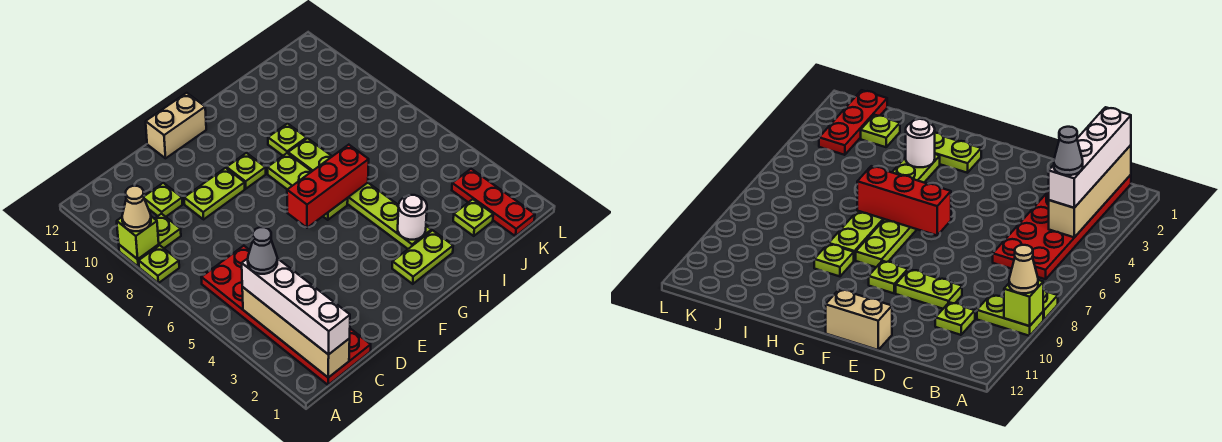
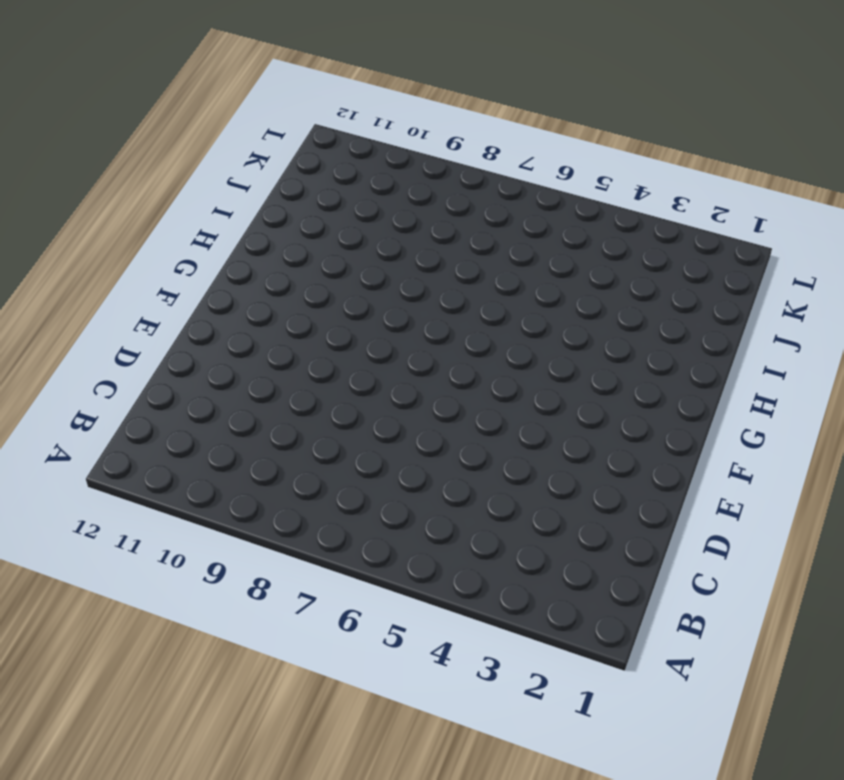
none -> lime 1x1 plate [139,245,179,283]
none -> lime 1x2 plate [119,214,181,267]
none -> red 2x6 plate [201,246,371,385]

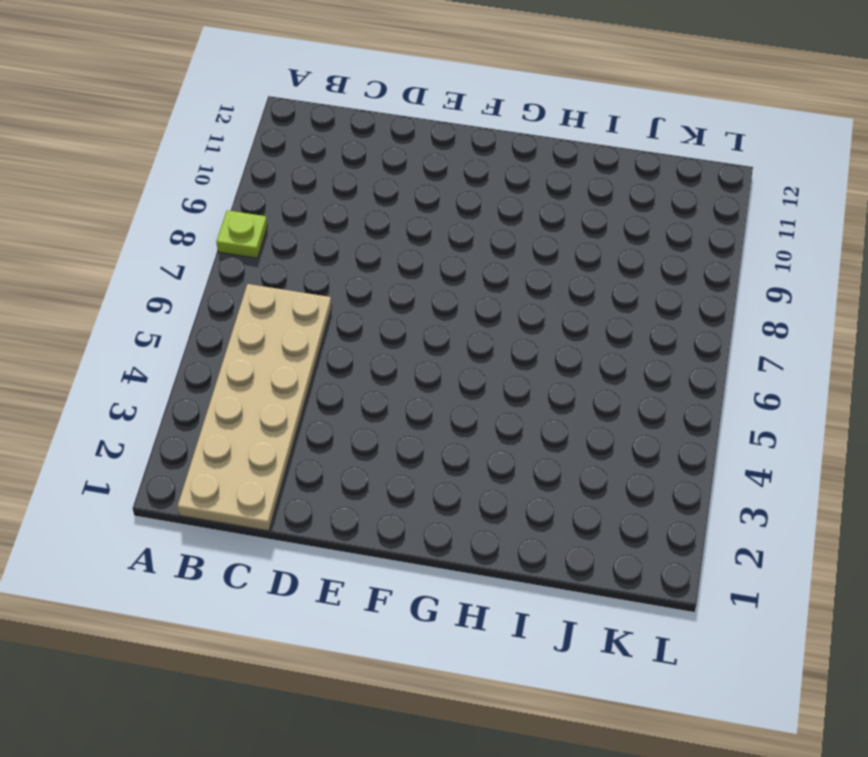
tan 2x6 plate [177,284,332,531] -> red 2x6 plate [201,246,371,385]
none -> lime 1x2 plate [119,214,181,267]
none -> lime 1x1 plate [144,183,183,217]
none -> lime 1x2 plate [184,168,245,219]

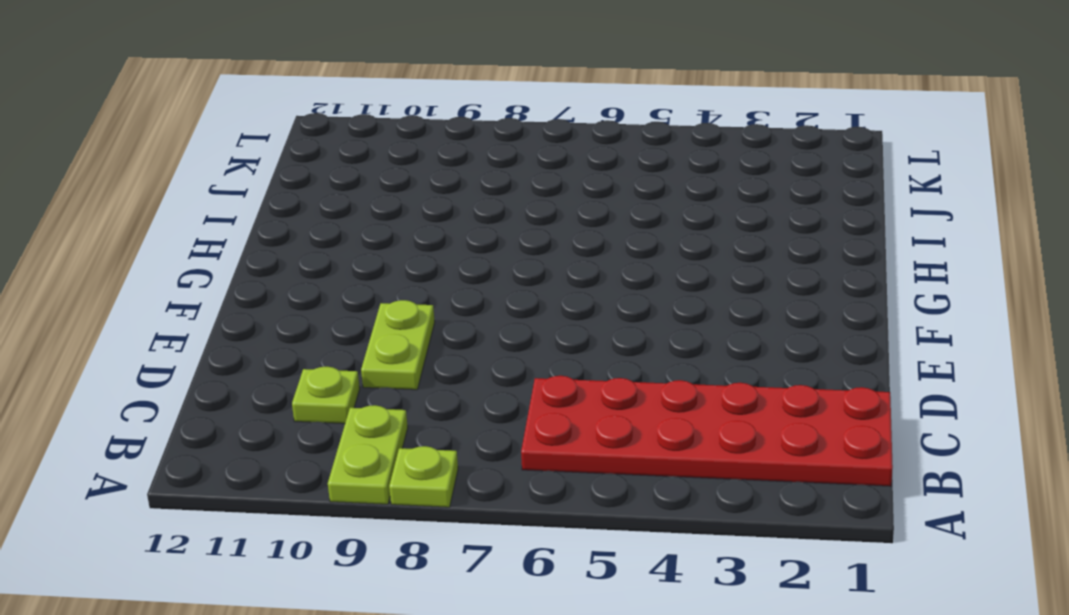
none -> tan 1x2 brick [146,93,206,158]
none -> lime 1x1 plate [227,153,266,189]
none -> lime 1x2 plate [392,230,453,284]

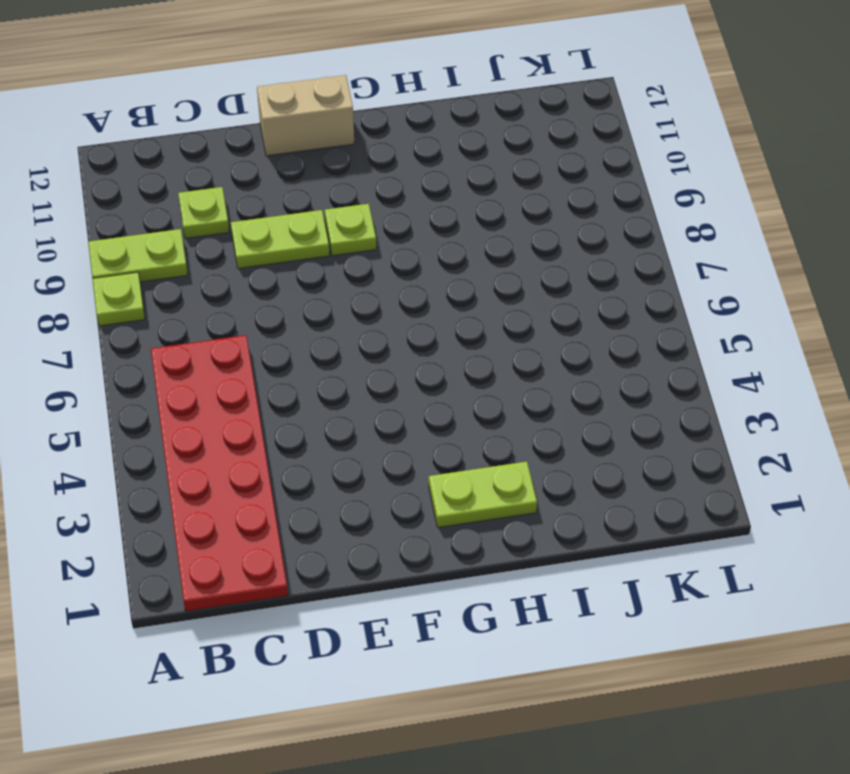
none -> lime 1x3 plate [267,153,348,220]
none -> lime 1x6 plate [288,138,431,249]
none -> lime 1x1 plate [268,124,307,156]

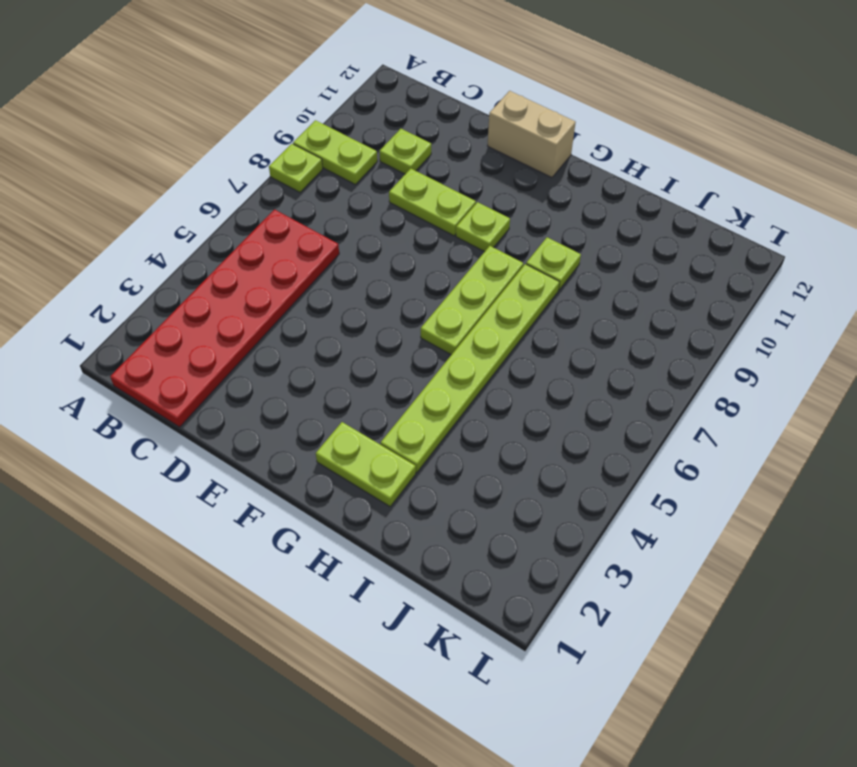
none -> lime 1x1 plate [453,199,493,236]
none -> red 1x3 plate [452,169,535,236]
none -> lime 1x1 brick [117,216,159,259]

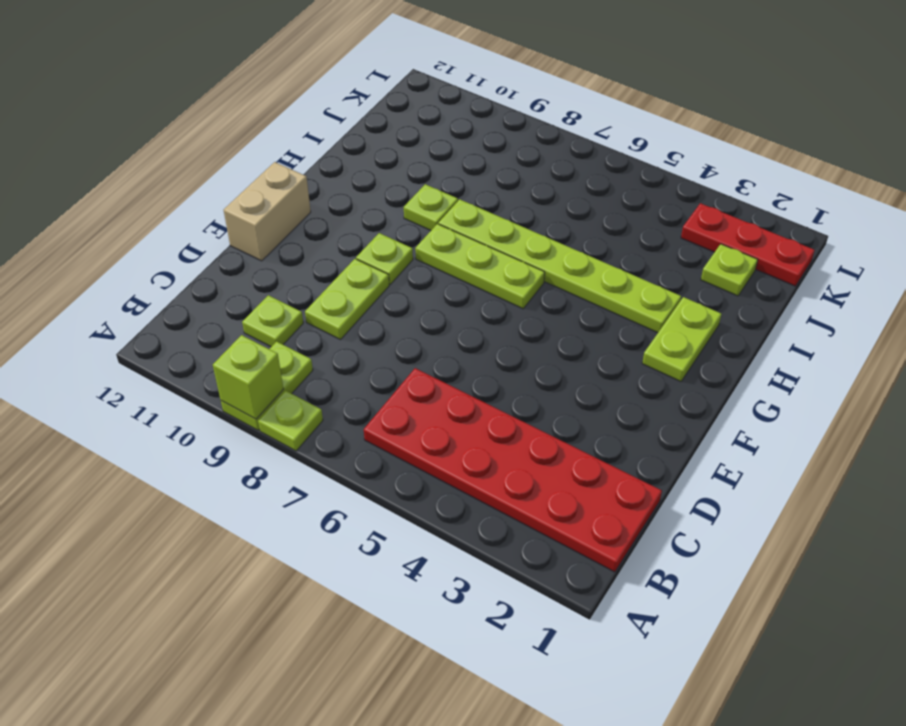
none -> tan 1x4 brick [242,287,350,378]
none -> red 1x3 brick [287,145,369,228]
none -> white 1x1 round brick [398,195,427,240]

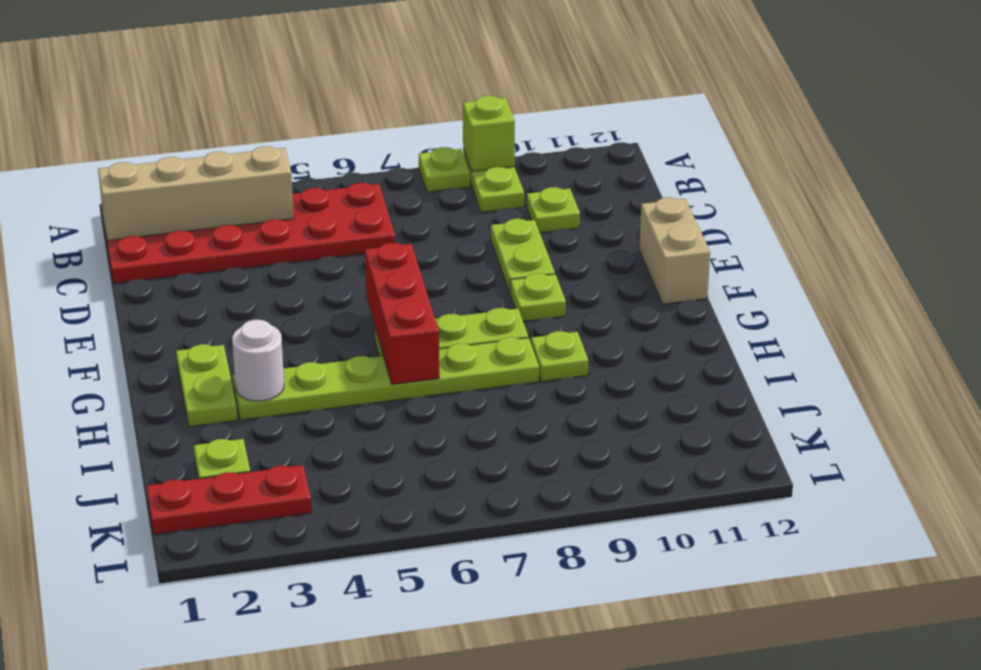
none -> tan 1x1 cone [122,186,151,231]
none -> white 1x4 brick [242,258,350,355]
none -> grey 1x1 cone [248,227,277,274]

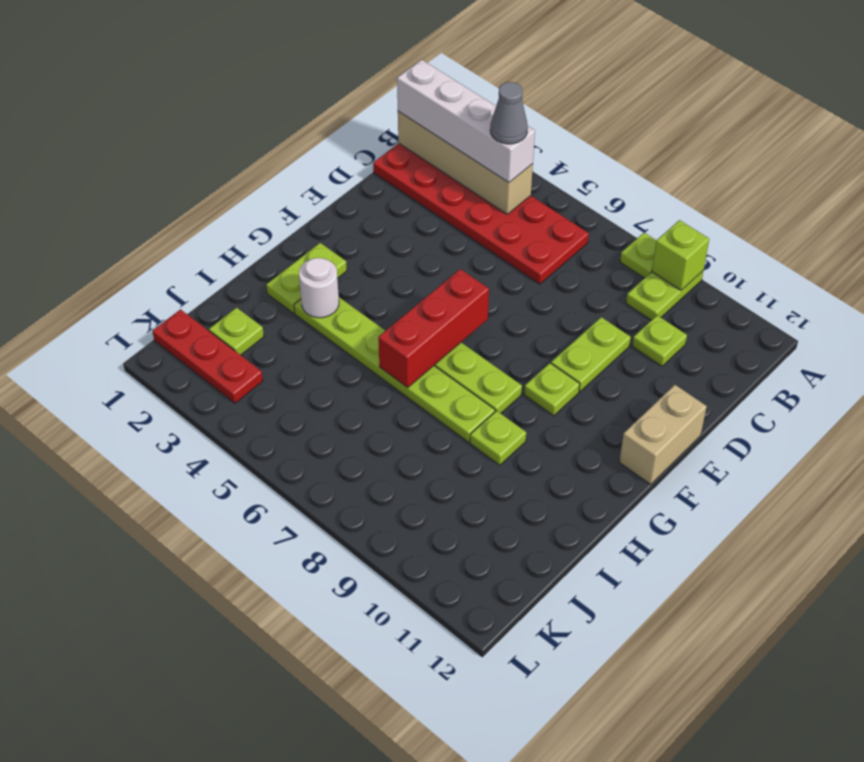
none -> tan 1x1 cone [122,186,151,231]

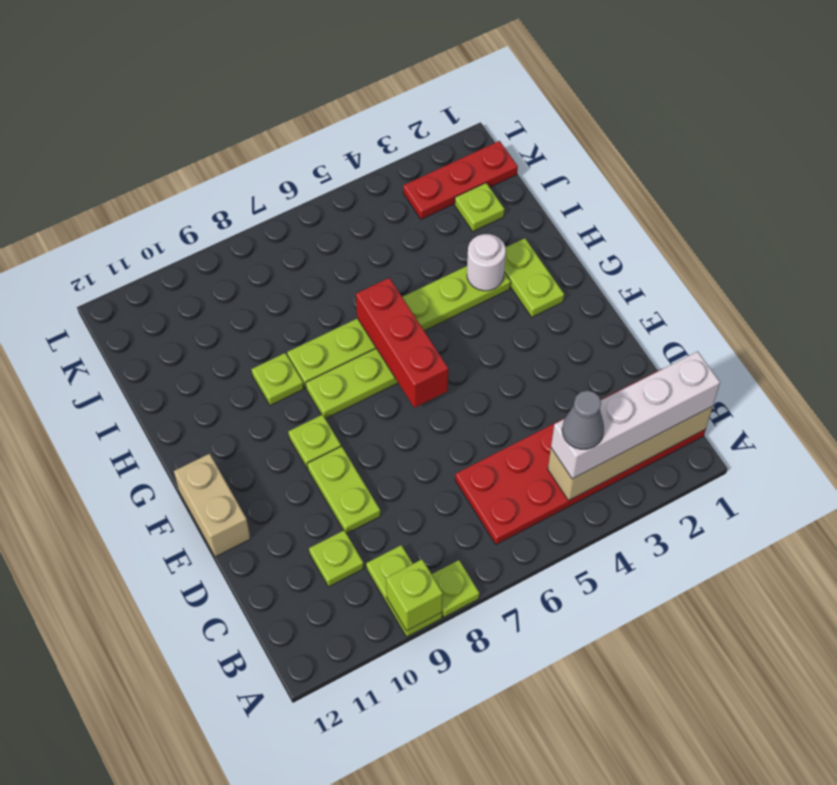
none -> tan 1x1 cone [122,186,151,231]

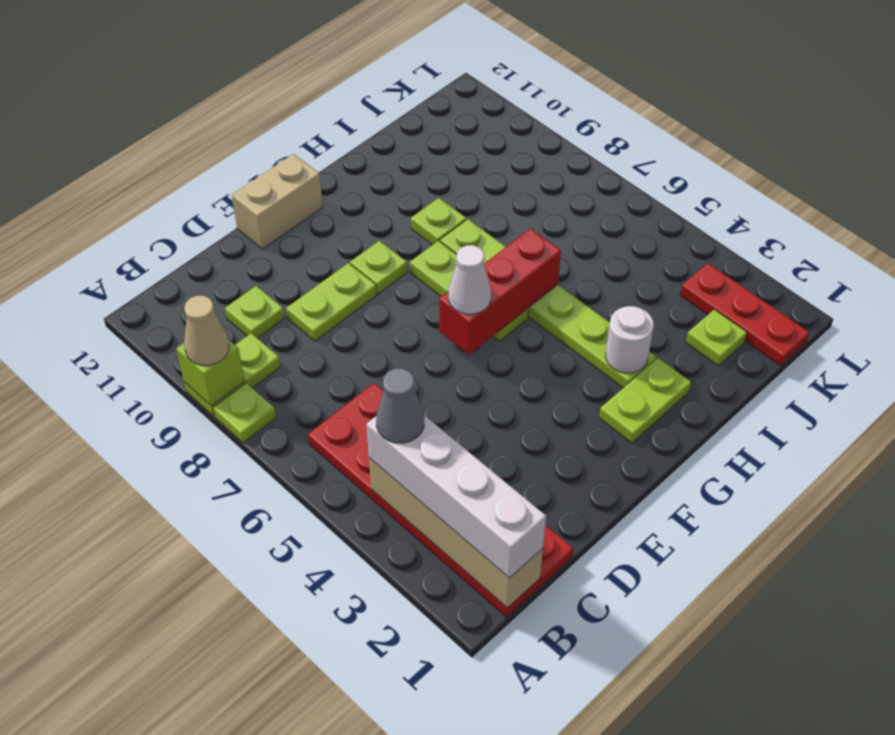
white 1x1 cone [448,245,491,314] -> none

